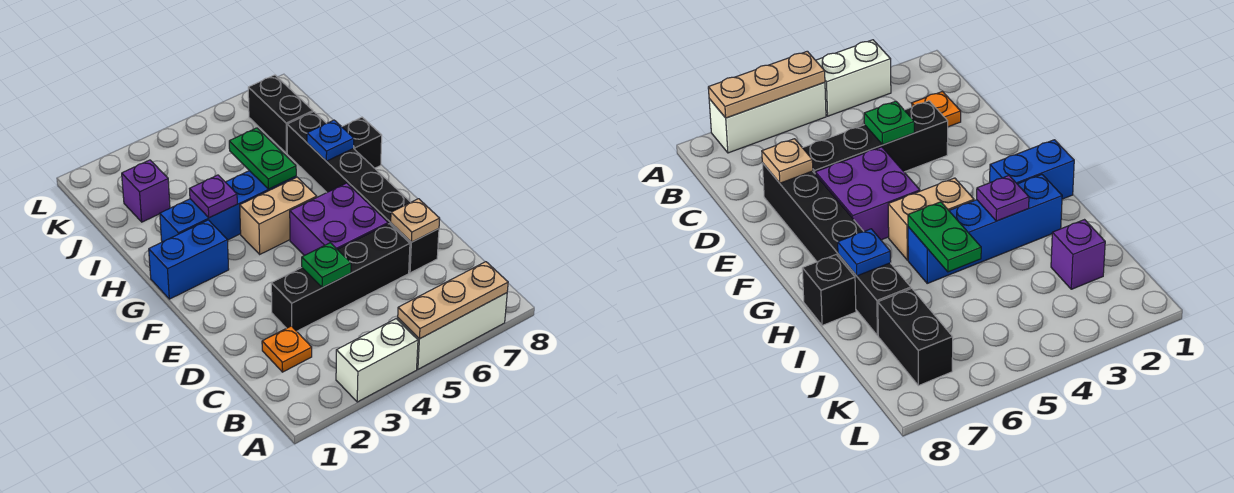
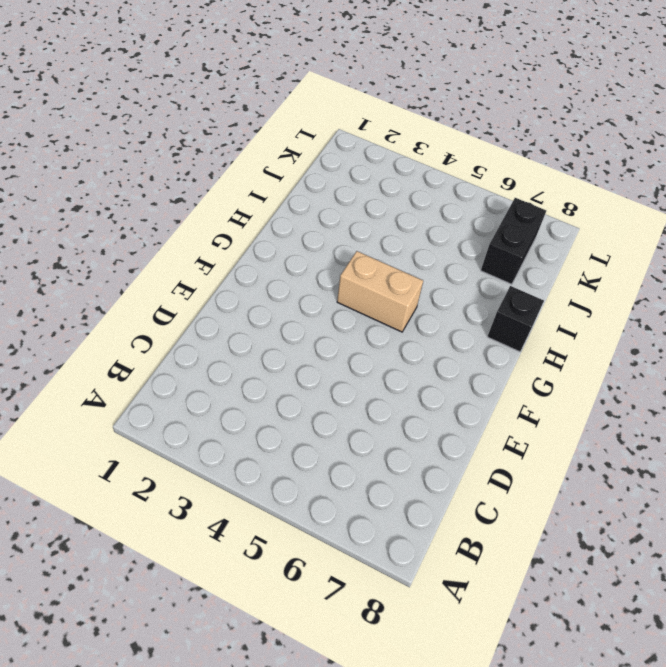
none -> white 1x2 brick [336,319,418,402]
none -> white 1x3 brick [398,293,507,369]
none -> orange 1x1 plate [262,326,312,372]

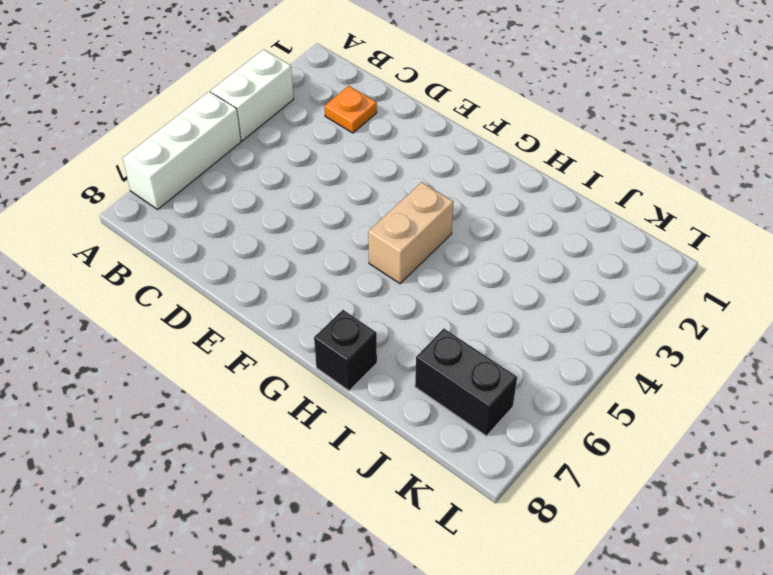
none -> black 1x4 brick [271,224,410,331]
none -> black 1x6 brick [287,112,439,273]
none -> purple 2x2 brick [290,183,388,256]

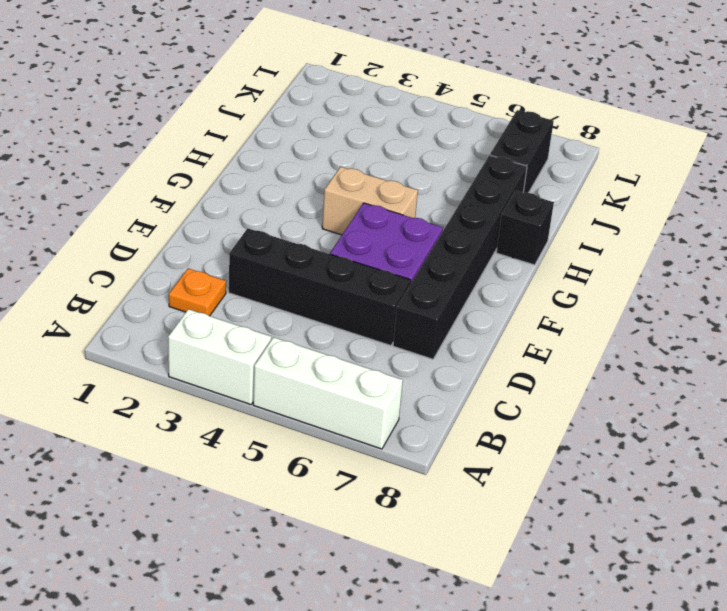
none -> blue 1x2 brick [149,220,229,299]
none -> blue 1x4 brick [160,171,296,242]
none -> purple 1x1 brick [122,160,170,222]

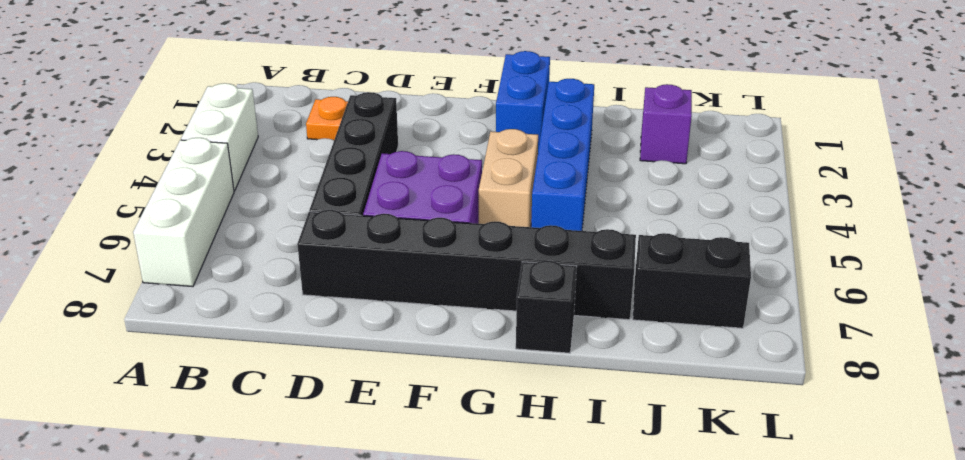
none -> tan 1x3 plate [398,262,508,339]
none -> green 1x1 plate [302,243,351,288]
none -> tan 1x1 plate [391,199,440,242]

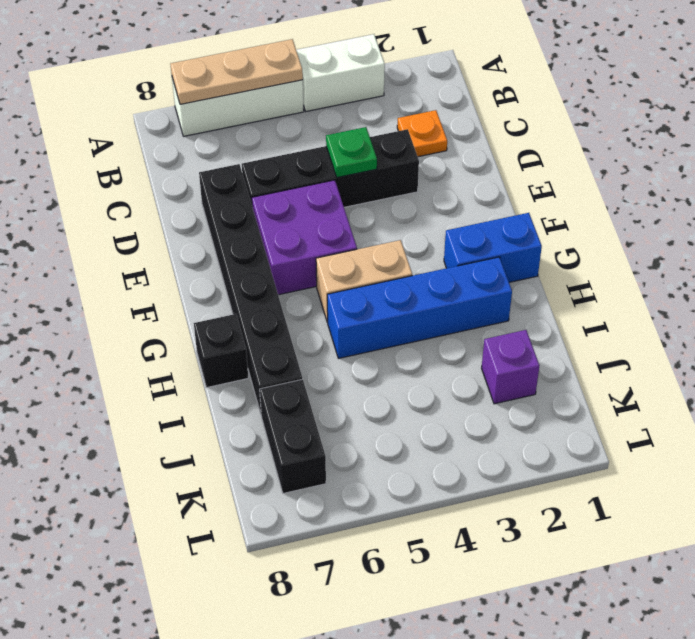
none -> tan 1x1 plate [391,199,440,242]
none -> purple 1x1 plate [190,175,237,218]
none -> green 1x2 plate [229,128,296,189]

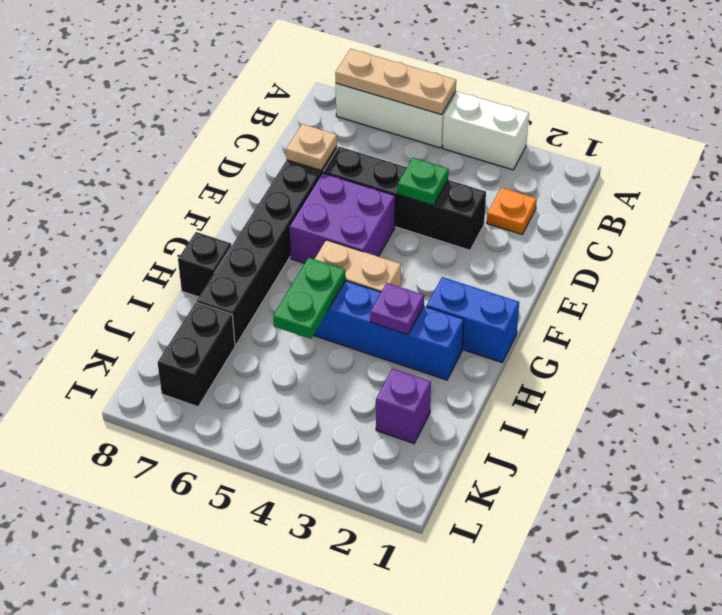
none -> blue 1x1 plate [307,120,354,161]

